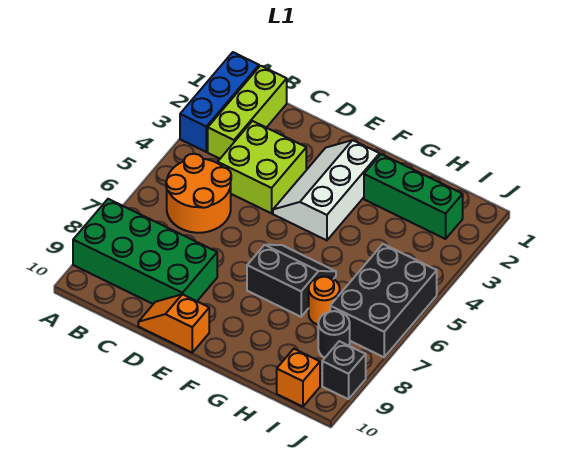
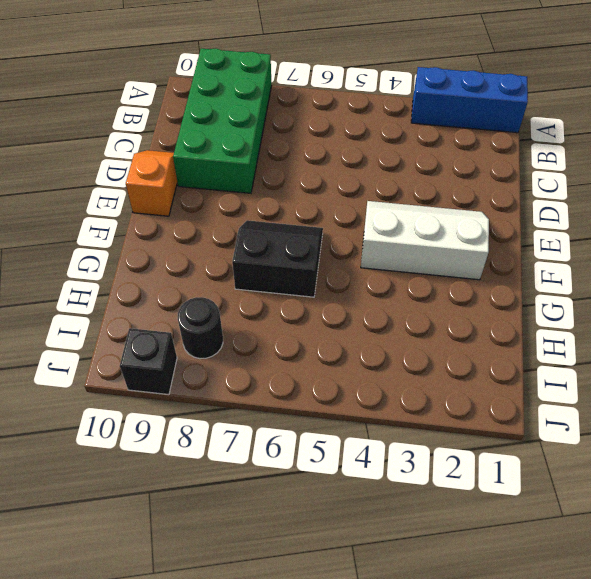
black 2x2 slope [232,220,323,297] -> black 2x2 slope turned to [247,245,336,317]
none -> lime 1x3 brick [208,66,287,159]
none -> orange 2x2 round brick [166,154,231,233]
none -> lime 2x2 brick [218,121,306,213]

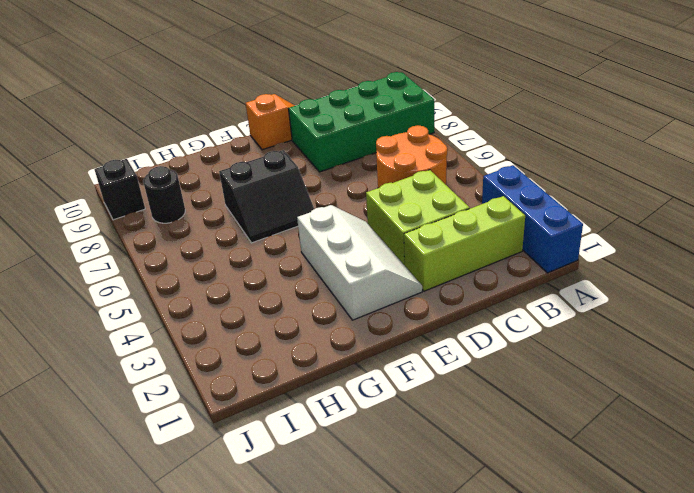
lime 1x3 brick [404,196,525,291] -> lime 1x3 brick turned to [208,66,287,159]
none -> green 1x3 brick [364,154,463,239]
none -> orange 1x1 round brick [309,277,340,325]
none -> black 2x3 brick [330,244,437,357]

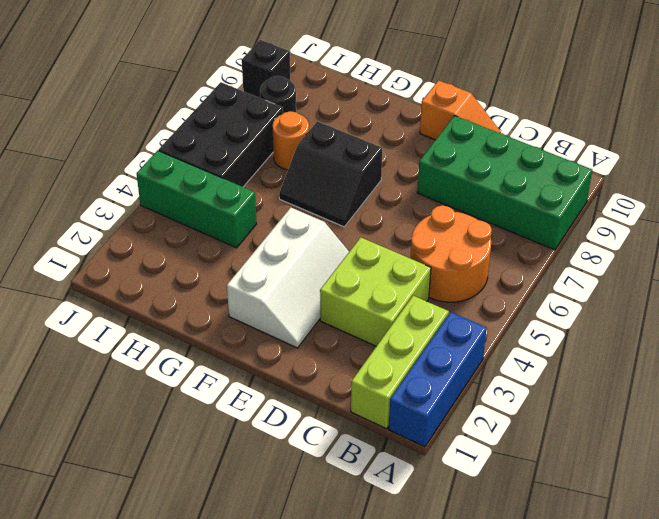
green 1x3 brick [137,150,256,248] -> green 1x3 brick moved to [364,154,463,239]
none -> orange 1x1 brick [277,349,320,407]

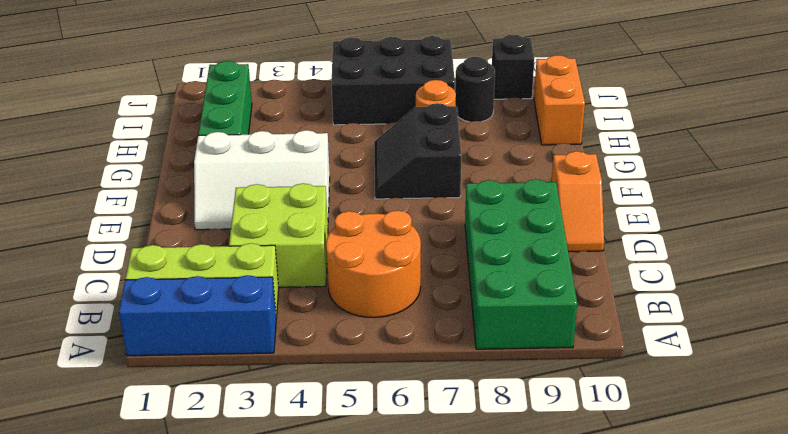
orange 1x2 brick [534,55,585,145] -> orange 1x1 brick [277,349,320,407]

